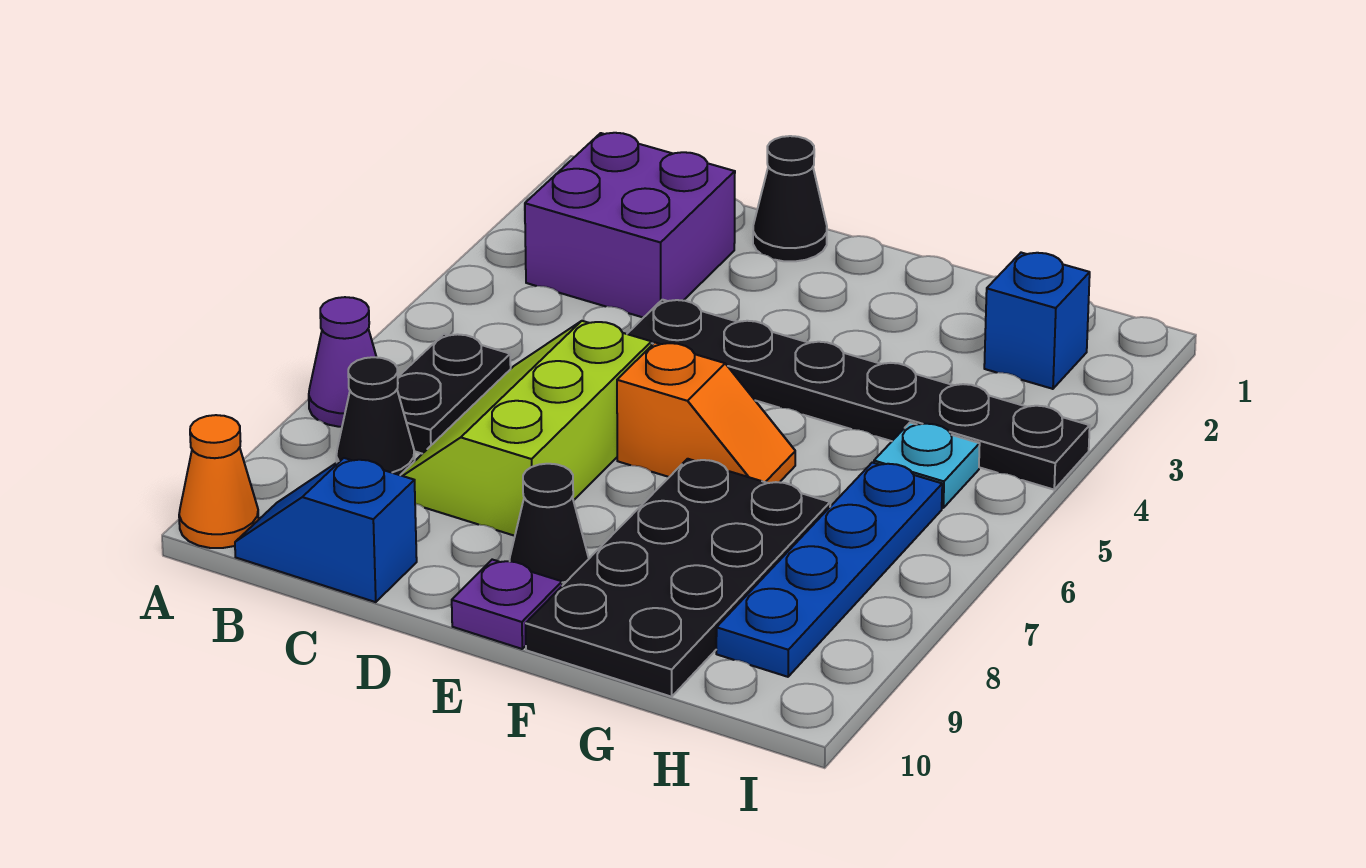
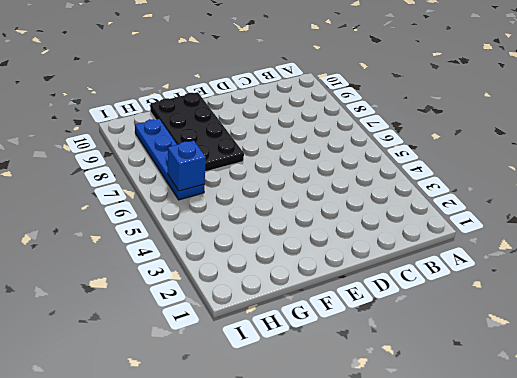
blue 1x1 brick [168,141,206,191] -> blue 1x1 brick moved to [984,253,1090,389]
none -> purple 1x1 cone [309,297,376,427]
none -> orange 1x1 cone [179,415,259,548]
none -> purple 2x2 brick [525,133,735,318]

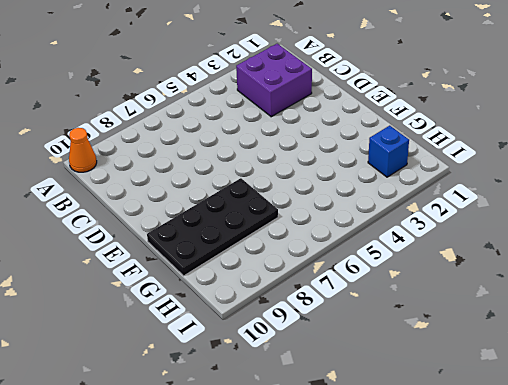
none -> purple 1x1 cone [309,297,376,427]
none -> black 1x2 plate [397,334,511,454]
none -> black 1x1 cone [336,357,415,475]

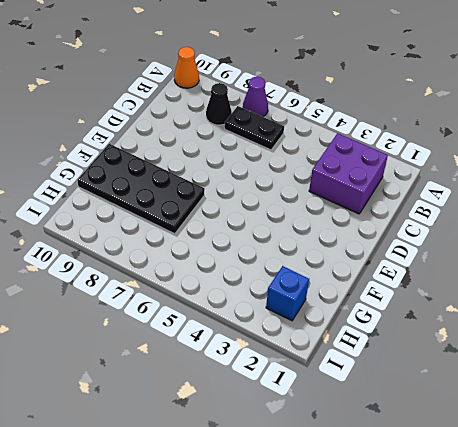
none -> blue 1x2 slope [235,458,417,602]
none -> lime 2x3 slope [401,321,651,536]
none -> black 1x1 cone [753,136,827,261]

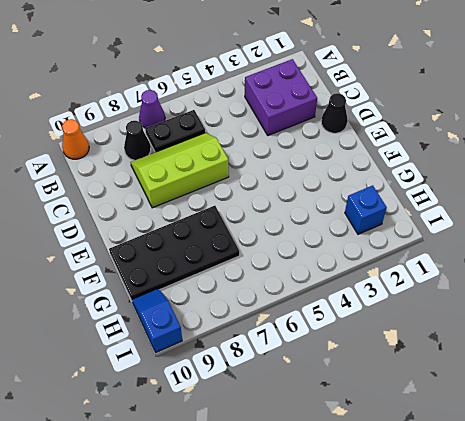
blue 1x2 slope [132,289,182,352] -> blue 1x2 slope moved to [235,458,417,602]
none -> black 1x6 plate [627,300,1090,490]
none -> orange 1x2 slope [617,343,795,483]
none -> black 1x1 cone [510,464,589,586]

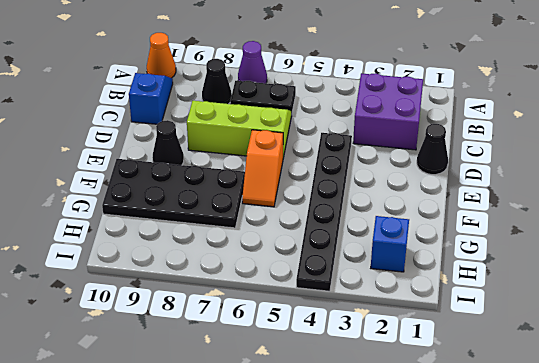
none -> purple 1x1 plate [452,560,562,649]
none -> cyan 1x1 plate [874,423,980,508]
none -> blue 1x4 plate [716,463,942,677]

